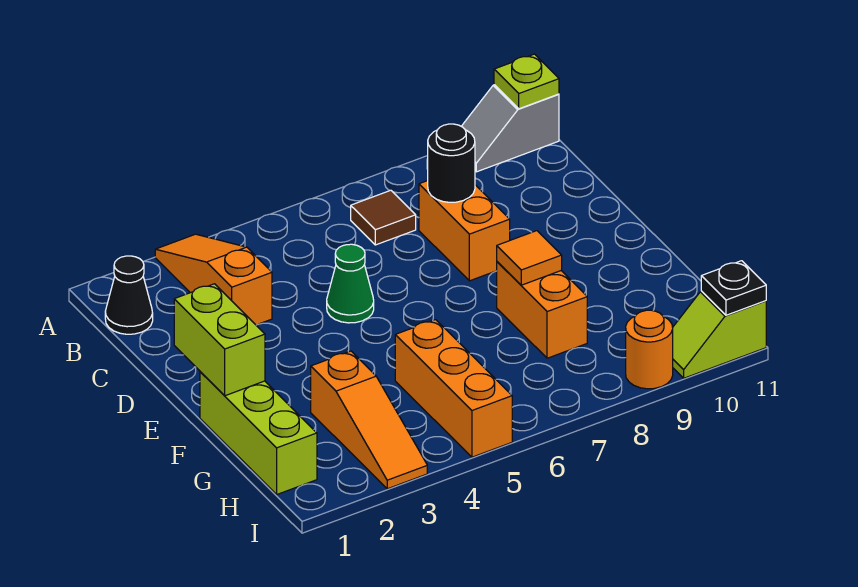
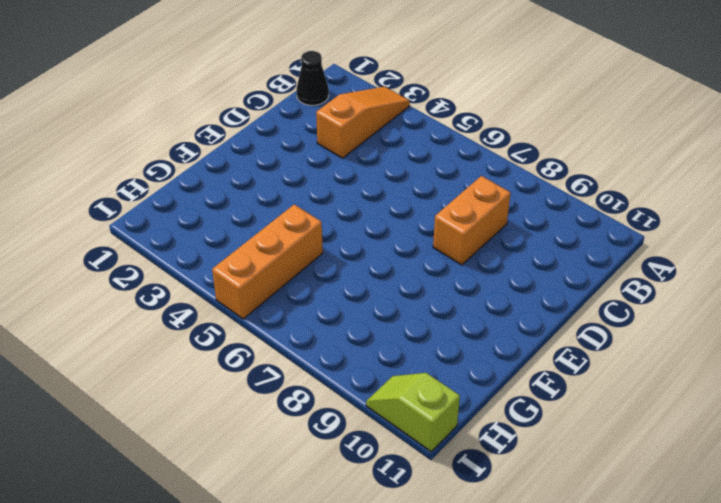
none -> grey 1x2 slope [461,85,559,172]
none -> brown 1x1 tile [351,190,416,245]
none -> green 1x1 cone [327,244,374,323]

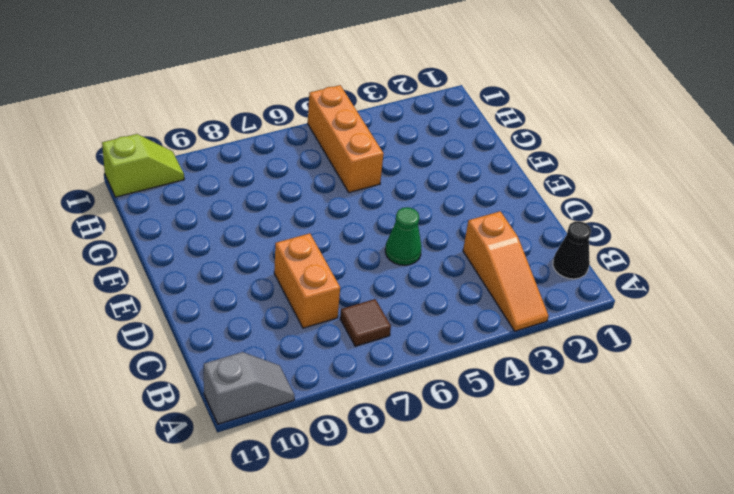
none -> lime 1x3 brick [200,372,317,494]
none -> orange 1x2 brick [497,262,587,358]
none -> orange 1x3 slope [311,351,427,489]

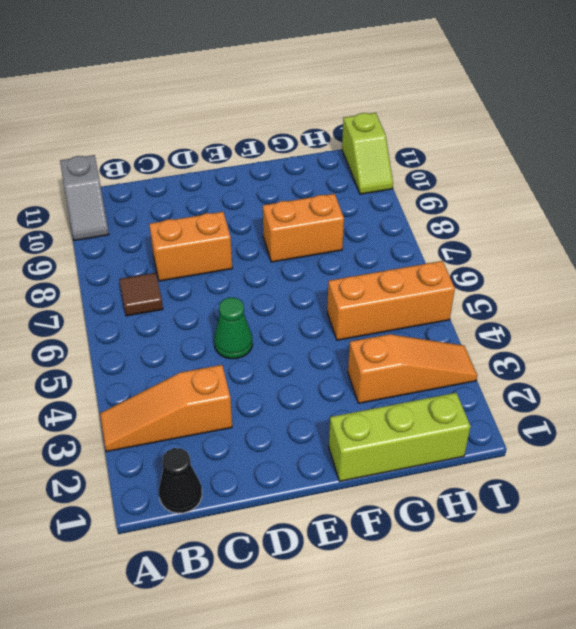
none -> orange 1x1 round brick [626,310,673,389]
none -> lime 1x1 plate [494,54,559,109]
none -> black 1x1 round brick [428,124,475,202]

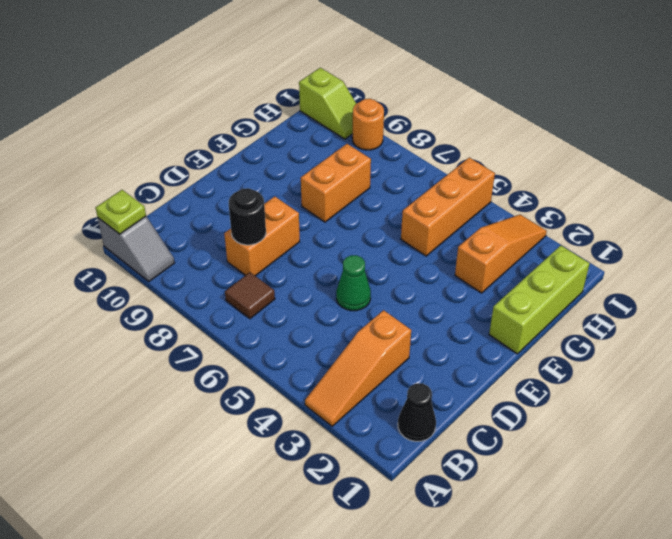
none -> lime 1x2 brick [174,284,265,396]
none -> orange 1x1 tile [497,231,562,285]
none -> black 1x1 plate [701,261,766,315]

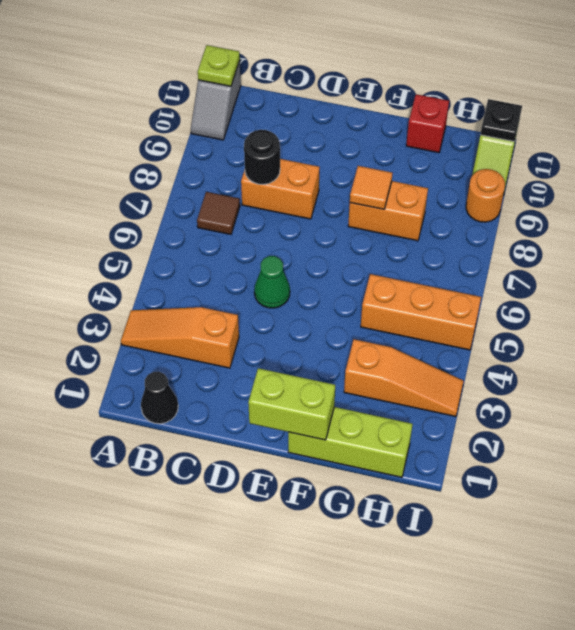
red 1x1 brick [406,94,449,153] -> none

